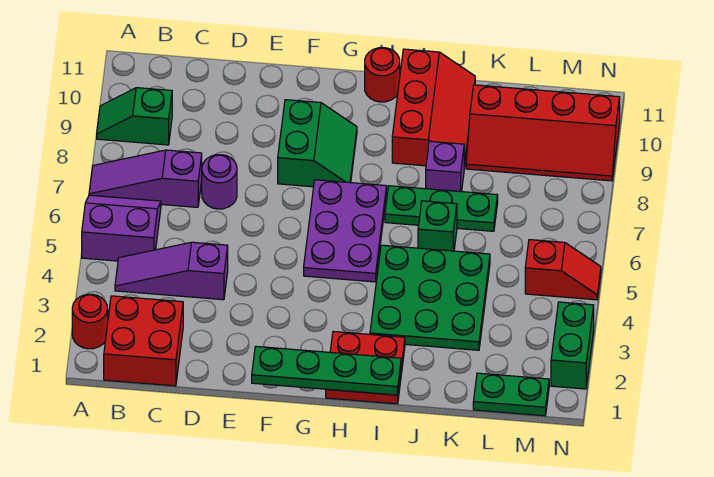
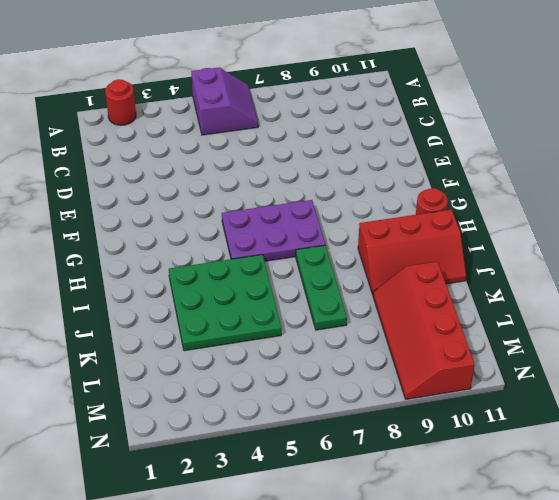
none -> purple 1x3 slope [89,150,202,207]
none -> green 1x2 slope [97,88,172,145]
none -> red 2x2 brick [104,296,183,386]

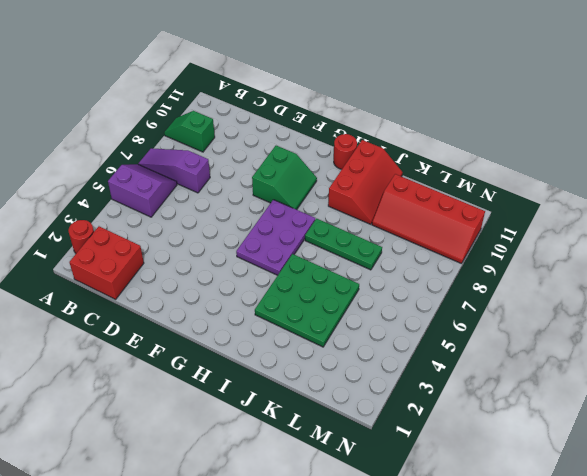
none -> purple 1x3 slope [115,242,228,300]
none -> purple 1x1 round brick [202,155,237,209]
none -> red 2x2 plate [326,331,405,404]

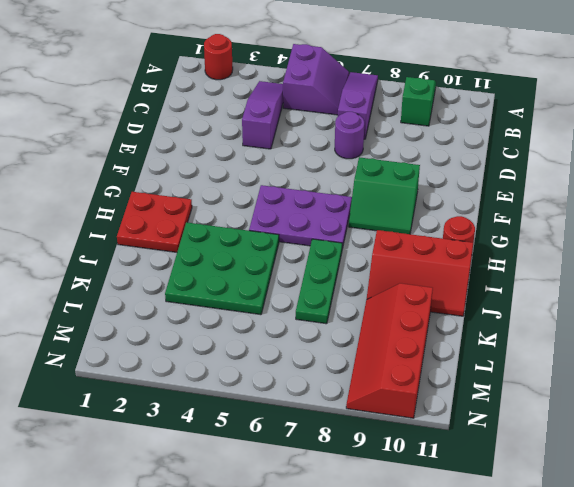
none -> red 2x2 brick [104,296,183,386]
none -> green 1x1 brick [418,201,457,251]
none -> purple 1x1 brick [426,141,464,192]

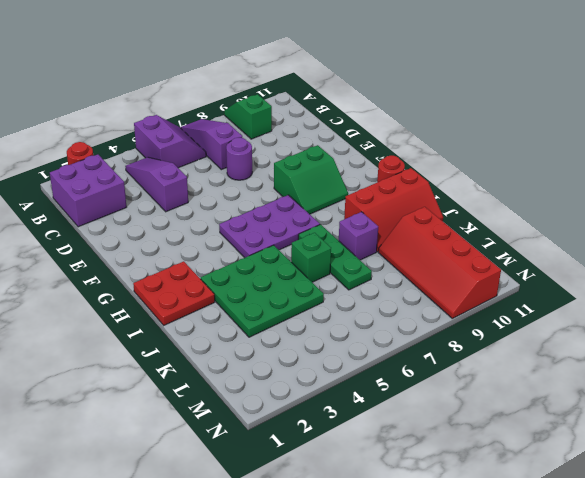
purple 2x2 brick [50,154,126,227] -> red 2x2 brick [104,296,183,386]
none -> green 1x2 plate [473,373,549,416]
none -> red 1x2 slope [525,240,601,300]
none -> green 1x2 brick [551,302,594,389]

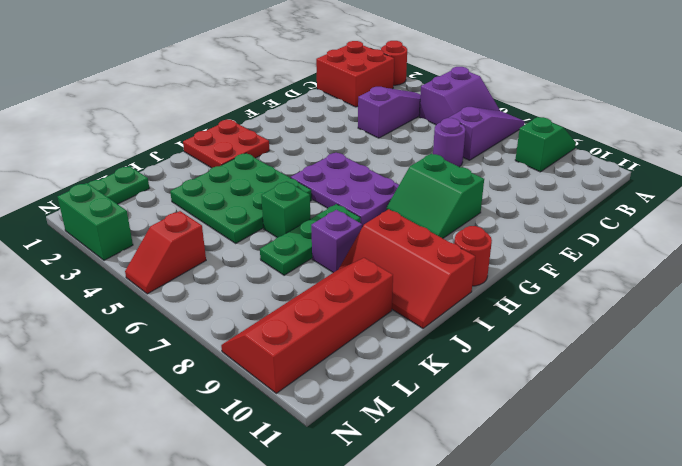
none -> green 1x4 plate [252,346,401,395]

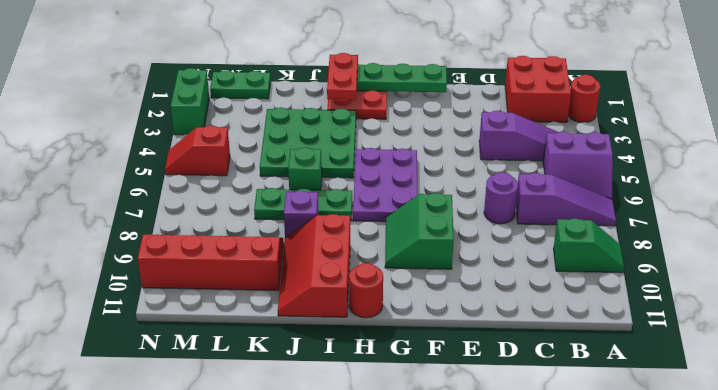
red 1x2 plate [327,53,358,100] -> none

